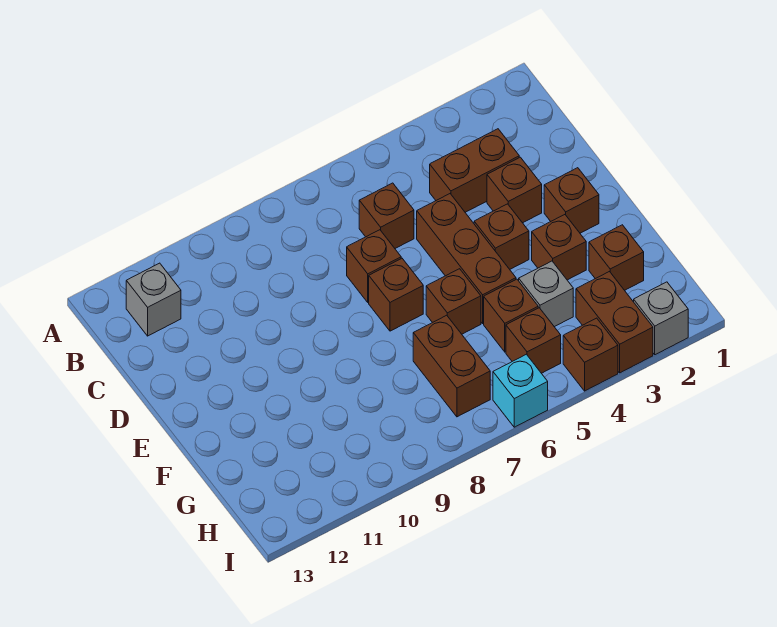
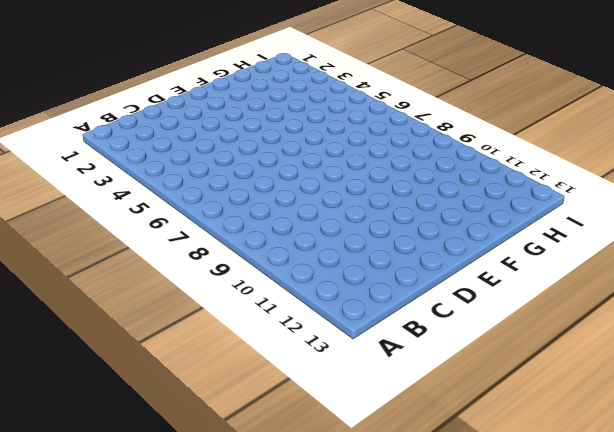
none -> grey 1x1 brick [126,263,181,336]
none -> brown 1x2 brick [430,129,519,212]
none -> brown 1x1 brick [359,183,414,248]

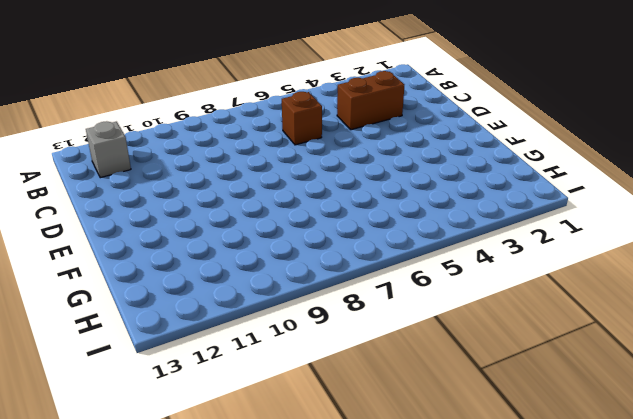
none -> brown 1x1 brick [487,157,542,223]
none -> brown 1x3 brick [417,194,516,323]
none -> brown 1x1 brick [347,230,401,302]

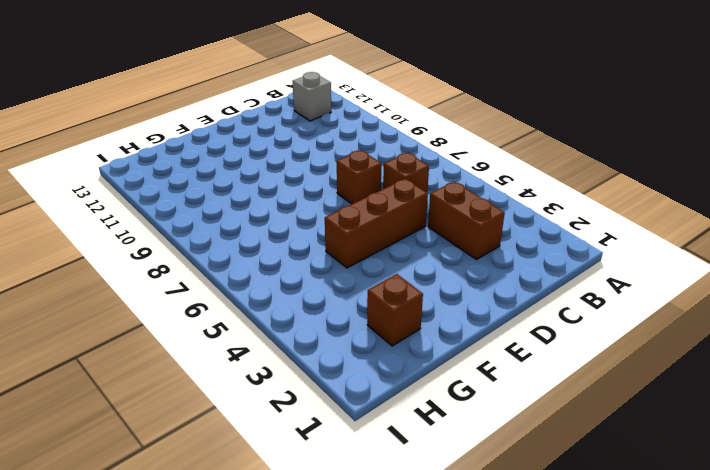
none -> brown 1x1 brick [487,157,542,223]
none -> brown 1x1 brick [544,168,599,233]
none -> brown 1x1 brick [474,204,529,269]

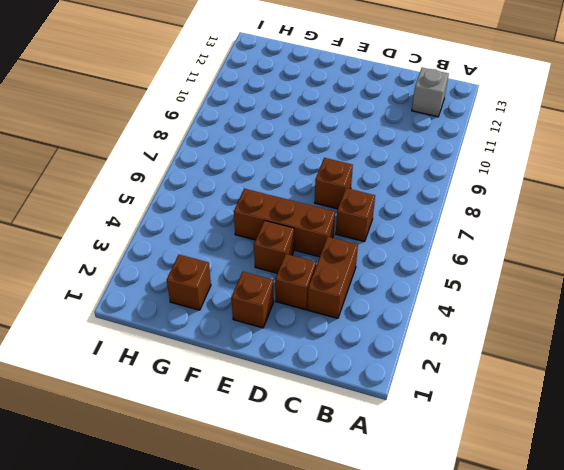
none -> brown 1x1 brick [369,258,423,331]
none -> brown 1x1 brick [532,215,586,280]
none -> brown 1x1 brick [426,269,481,334]

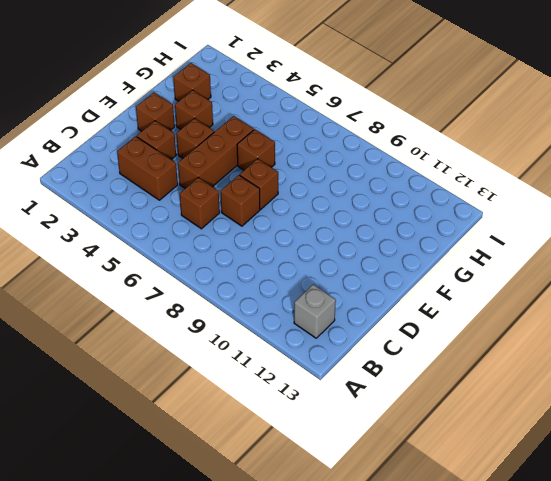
none -> grey 1x1 brick [519,261,573,327]
none -> brown 1x1 brick [484,279,538,352]
none -> brown 1x2 brick [413,315,490,417]

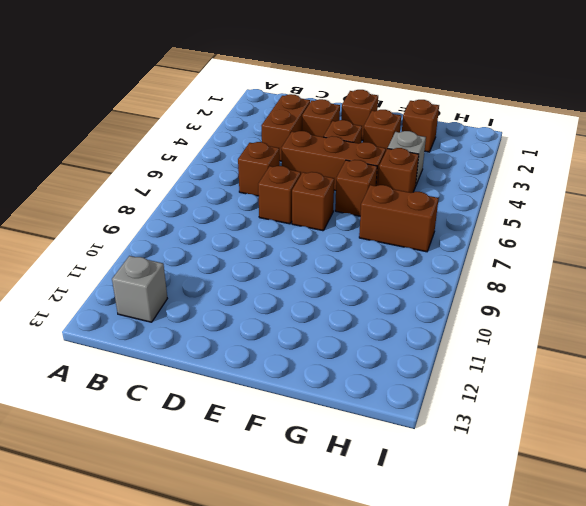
none -> brown 1x2 brick [576,272,653,373]
none -> brown 1x1 brick [506,308,561,373]
none -> grey 1x1 brick [634,282,688,355]

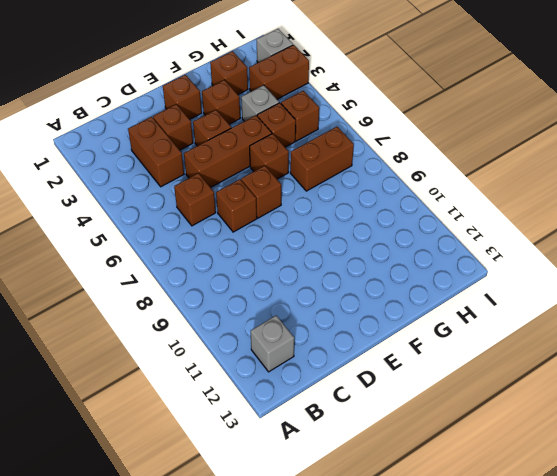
none -> brown 1x1 brick [563,318,618,391]
none -> cyan 1x1 brick [493,354,548,427]

